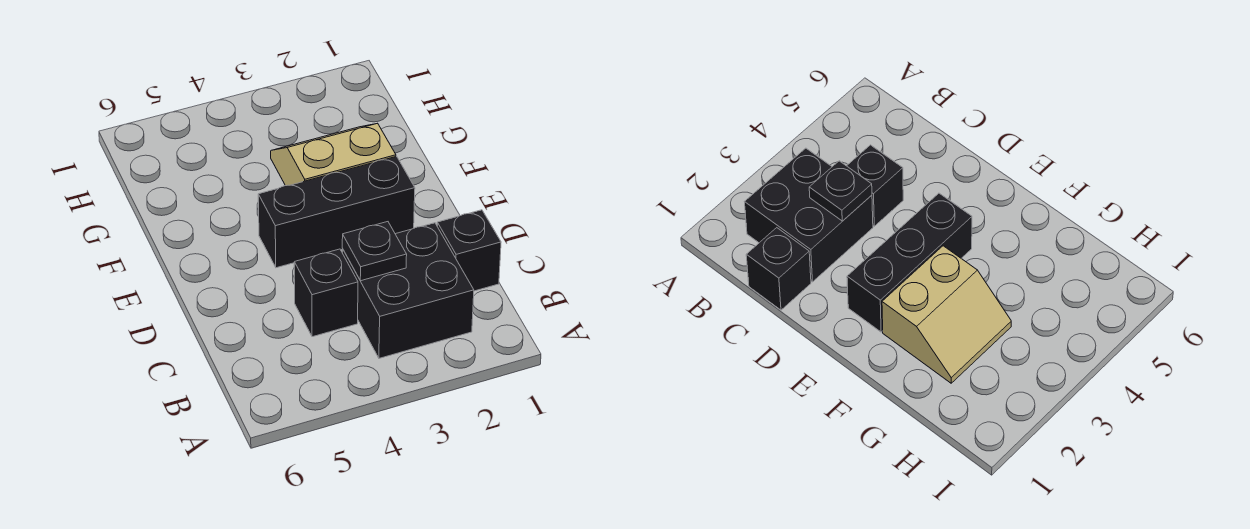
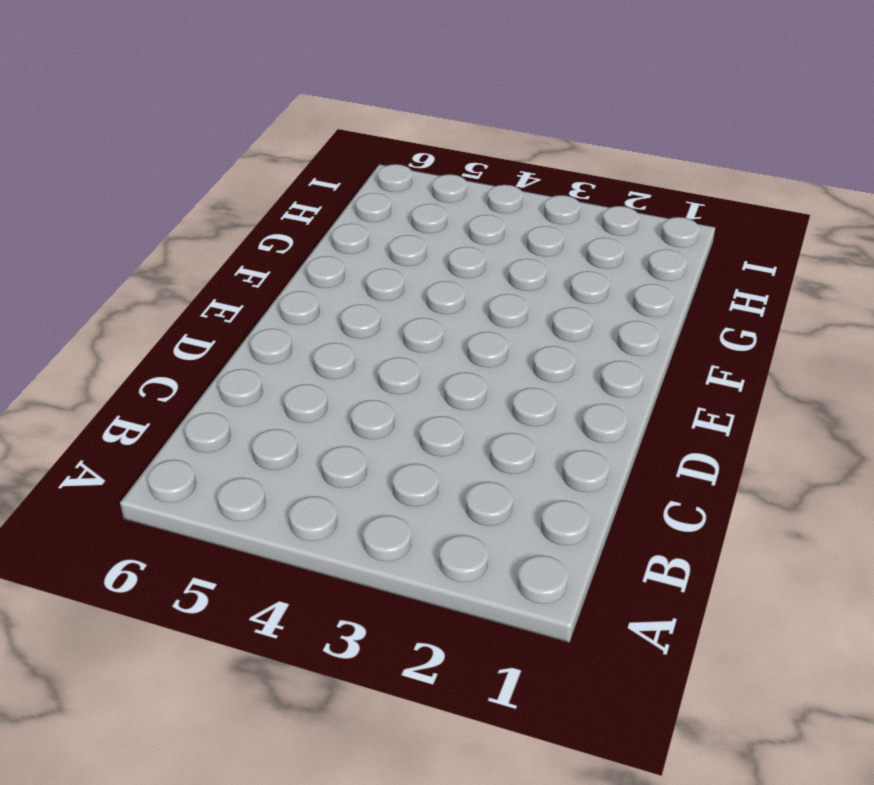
none -> black 2x2 brick [342,223,474,358]
none -> black 1x1 brick [437,210,501,291]

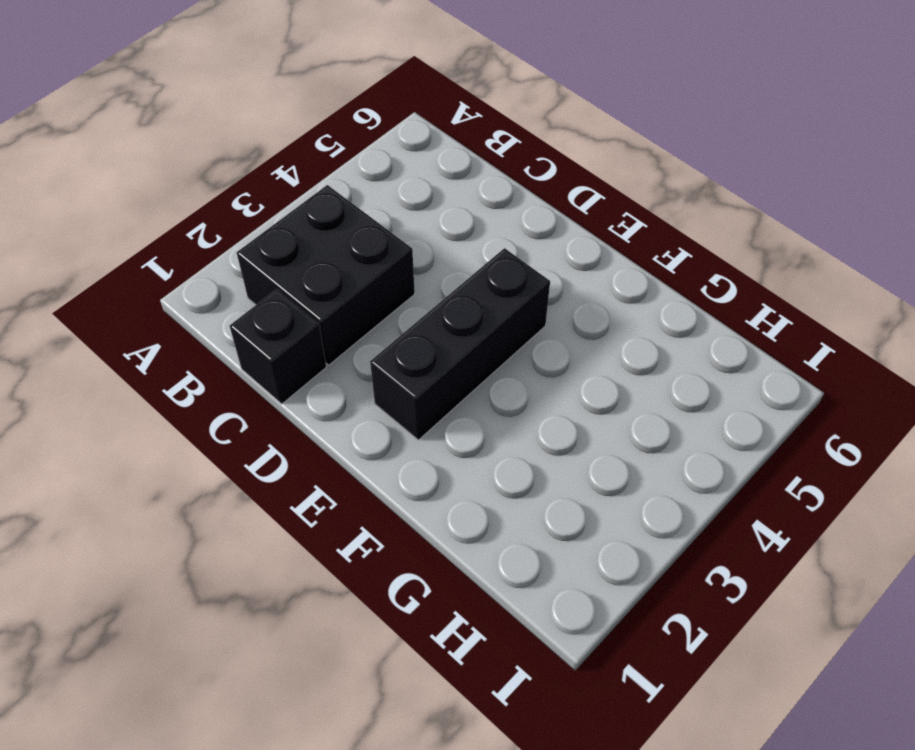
none -> black 1x1 brick [294,249,358,337]
none -> tan 2x2 slope [271,123,396,186]

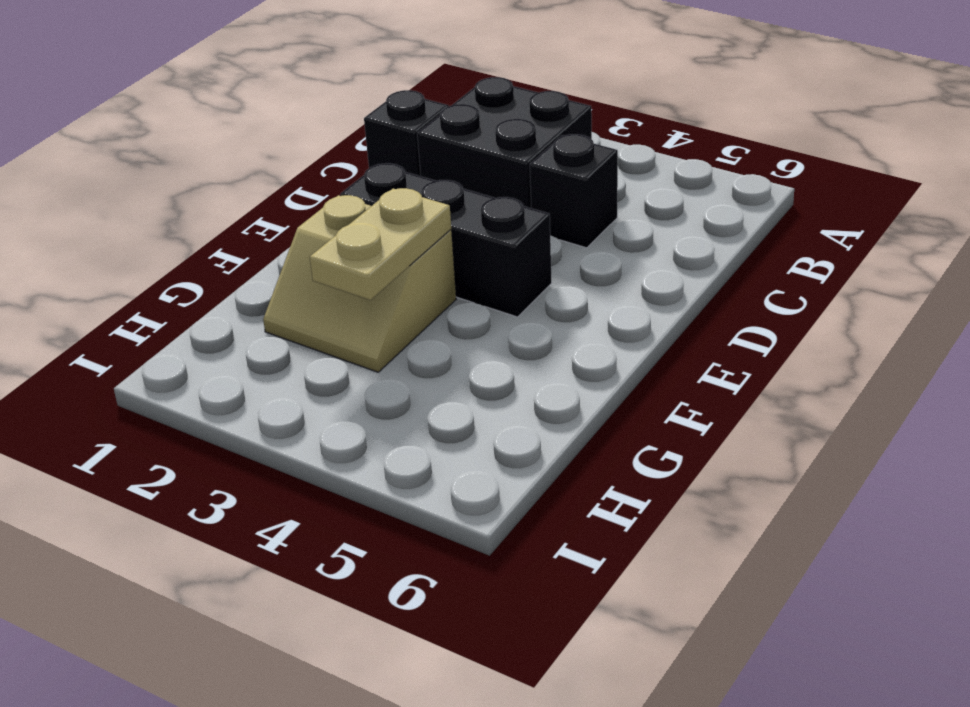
tan 1x2 plate [310,188,451,300] -> none
none -> black 1x1 plate [342,222,407,281]

